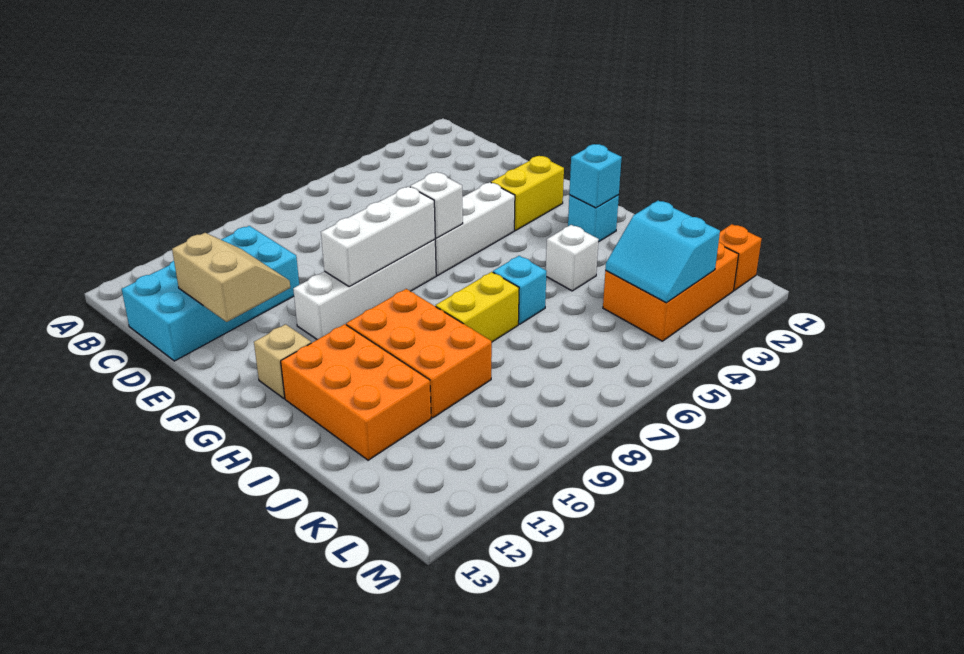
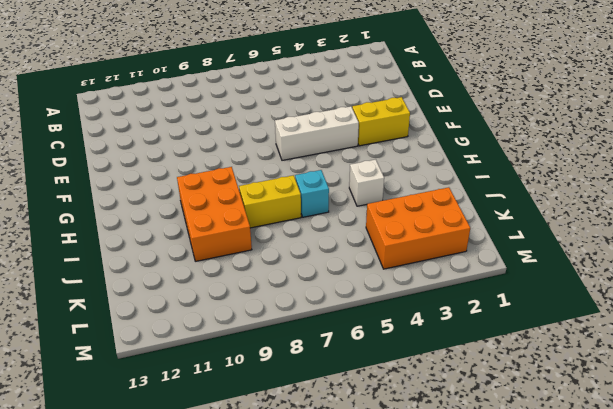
none -> cyan 2x4 brick [122,226,299,361]
none -> white 1x4 brick [293,239,436,340]
none -> tan 1x1 brick [254,324,311,398]

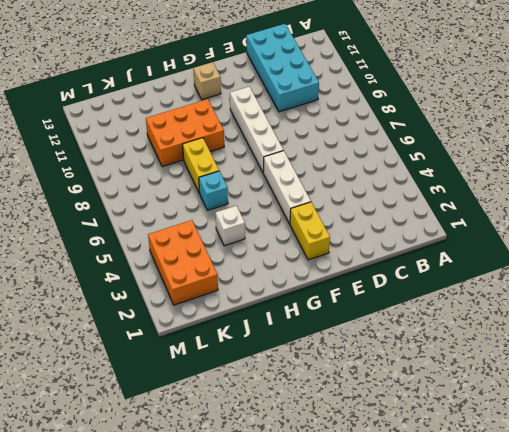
none -> cyan 1x1 brick [568,195,619,242]
none -> orange 2x3 brick [281,324,431,460]
none -> orange 1x1 brick [719,224,761,290]

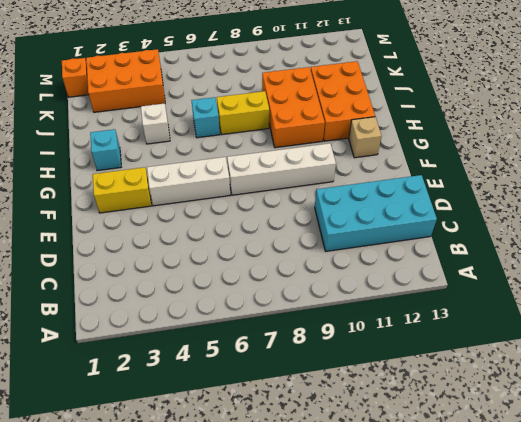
none -> tan 2x2 slope [172,233,290,322]
none -> white 1x1 brick [410,172,463,238]
none -> white 1x3 brick [321,186,435,287]

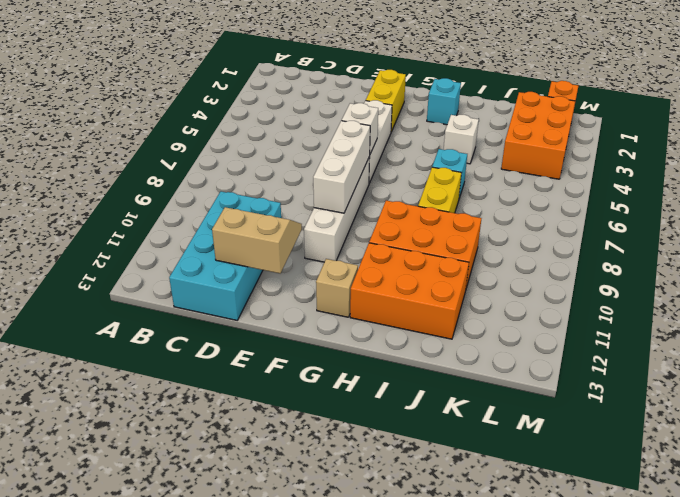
none -> cyan 1x1 brick [569,144,622,208]
none -> cyan 2x2 slope [605,201,720,303]

